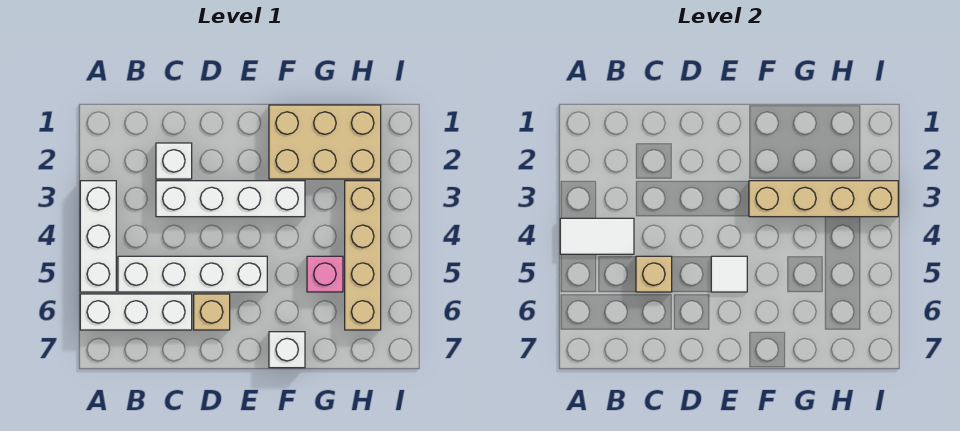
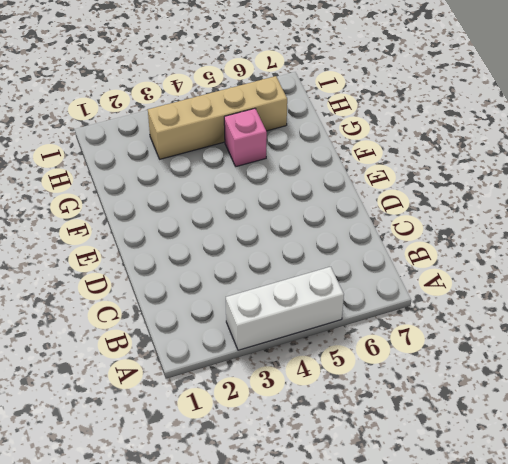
none -> white 1x3 brick [80,294,192,330]
none -> white 1x4 brick [118,256,267,292]
none -> white 1x1 brick [156,143,192,179]

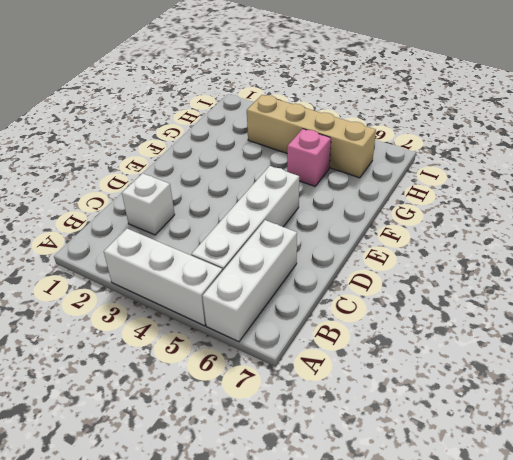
none -> white 1x4 brick [156,181,305,217]
none -> tan 1x1 brick [194,294,230,330]
none -> tan 2x3 brick [269,105,381,179]

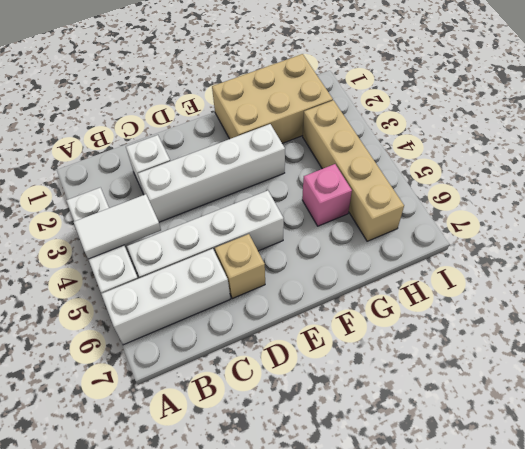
none -> white 1x1 brick [269,332,305,368]
none -> tan 1x1 brick [636,256,672,292]
none -> white 1x1 tile [711,256,747,292]

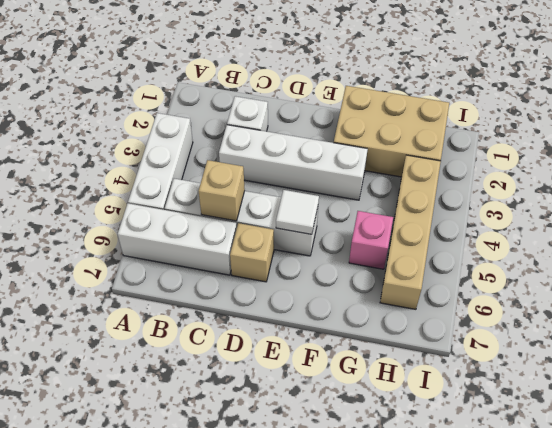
none -> white 1x1 brick [269,332,305,368]
none -> white 1x2 tile [560,218,634,254]
none -> tan 1x4 brick [749,181,898,217]

